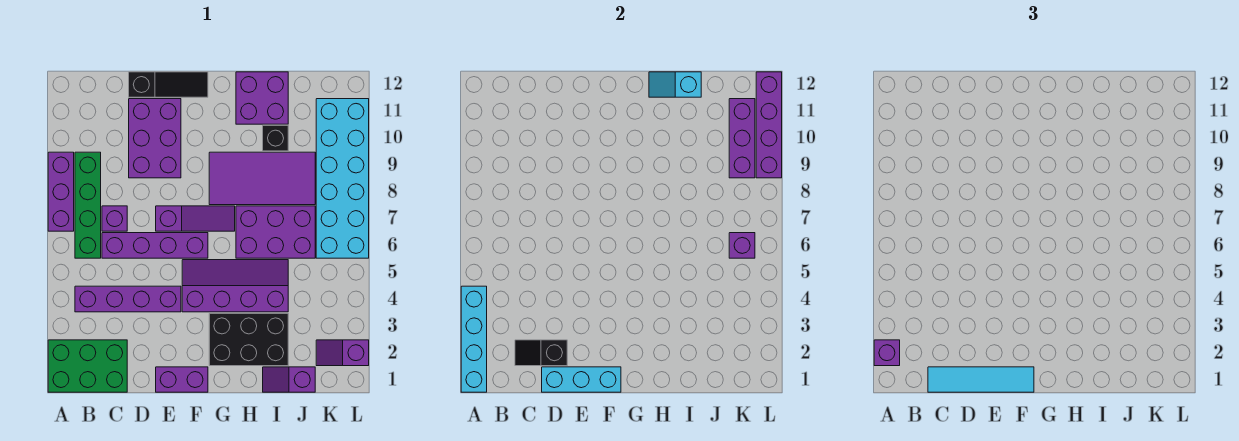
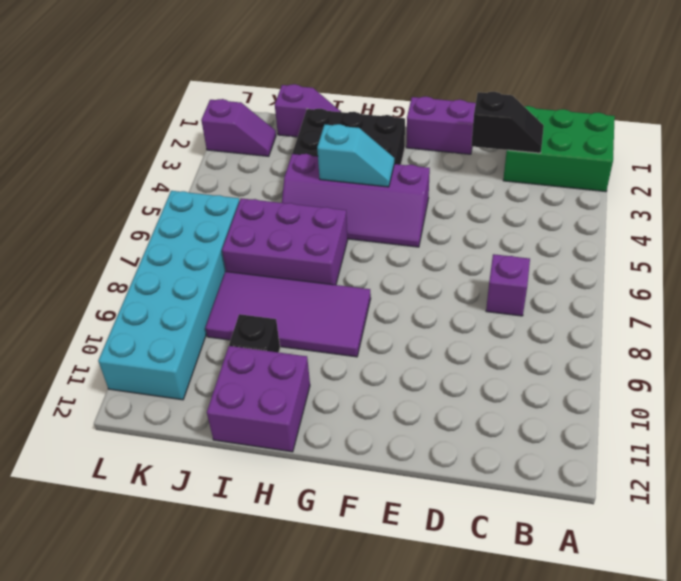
cyan 1x2 slope [317,124,394,187] -> cyan 1x2 slope moved to [649,72,701,97]
none -> purple 1x3 brick [48,152,74,231]
none -> purple 1x4 brick [75,286,181,312]
none -> green 1x4 brick [75,152,101,258]

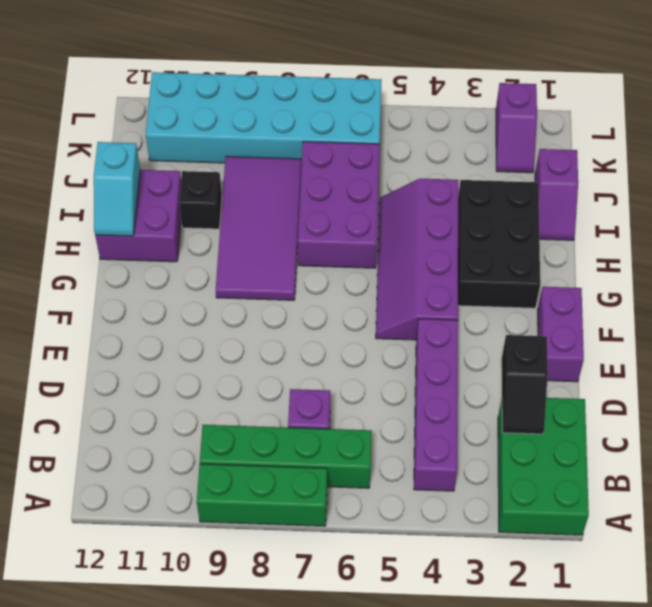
green 1x3 brick [197,464,327,526] -> purple 1x3 brick [48,152,74,231]
none -> purple 1x4 brick [102,233,208,258]
none -> purple 2x3 brick [129,99,181,178]
none -> black 1x3 slope [129,72,208,97]

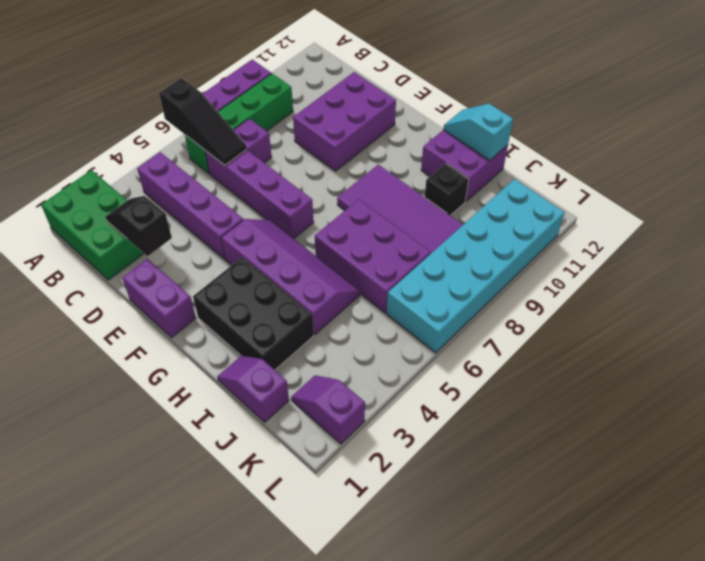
black 1x3 slope [159,78,247,165] -> black 1x3 slope moved to [129,72,208,97]
none -> purple 1x3 slope [156,206,235,231]
none -> cyan 1x4 brick [461,286,487,392]
none -> cyan 1x3 brick [542,367,621,392]

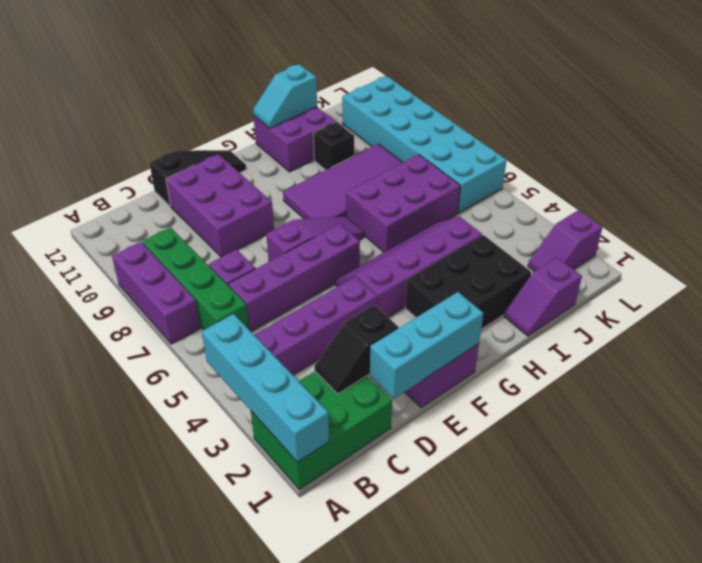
none -> purple 1x1 brick [729,233,755,258]
none -> purple 1x3 brick [729,99,755,178]
none -> purple 1x4 brick [756,72,782,178]

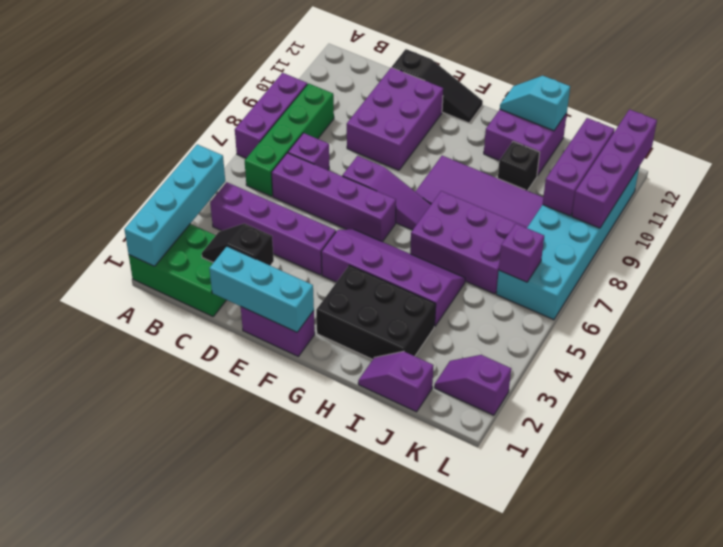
none -> purple 1x1 brick [874,340,900,366]
none -> cyan 1x4 tile [928,367,1034,392]

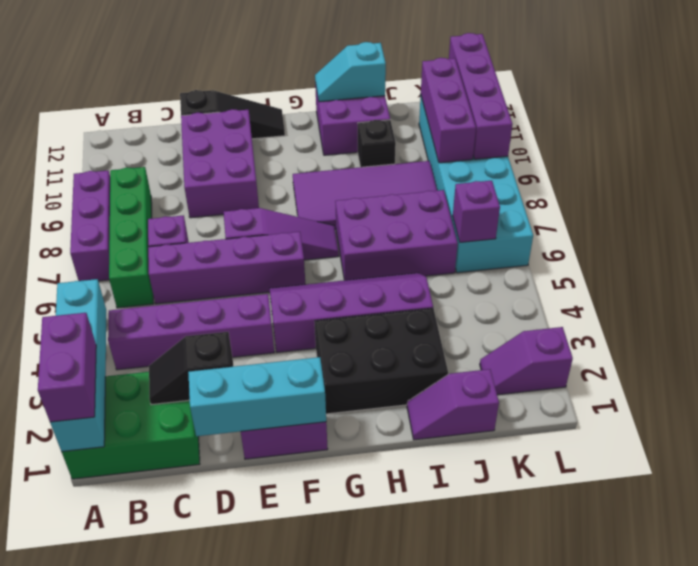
purple 1x2 brick [38,313,96,422] -> purple 1x1 brick [874,340,900,366]
none -> cyan 1x4 tile [928,367,1034,392]

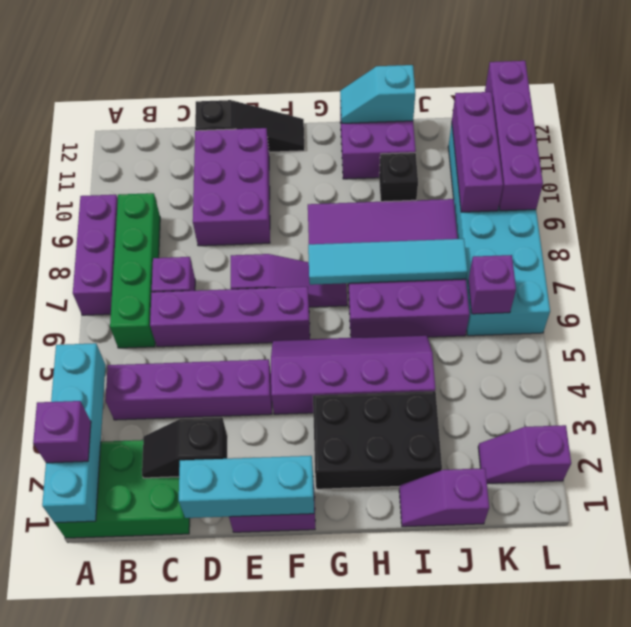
cyan 1x4 tile [308,239,467,285] -> cyan 1x4 tile moved to [928,367,1034,392]

